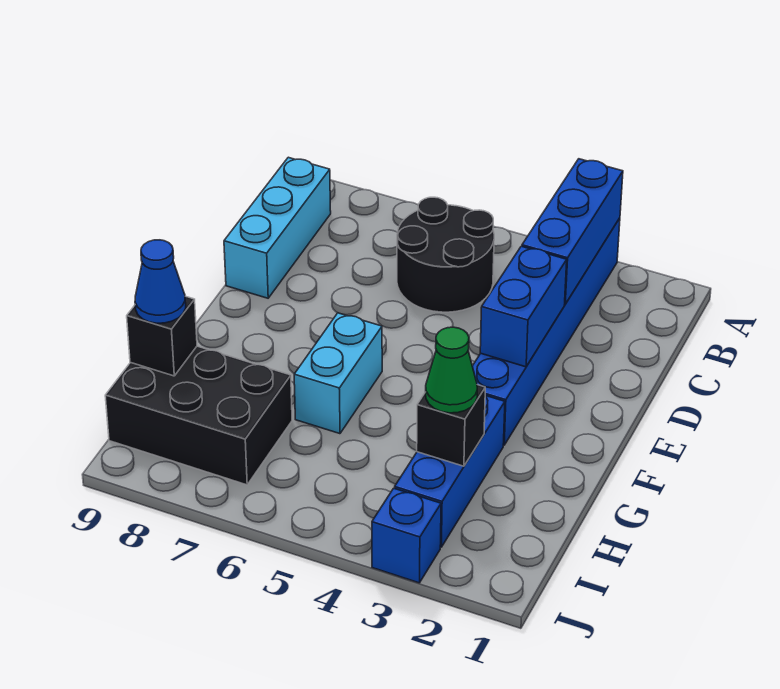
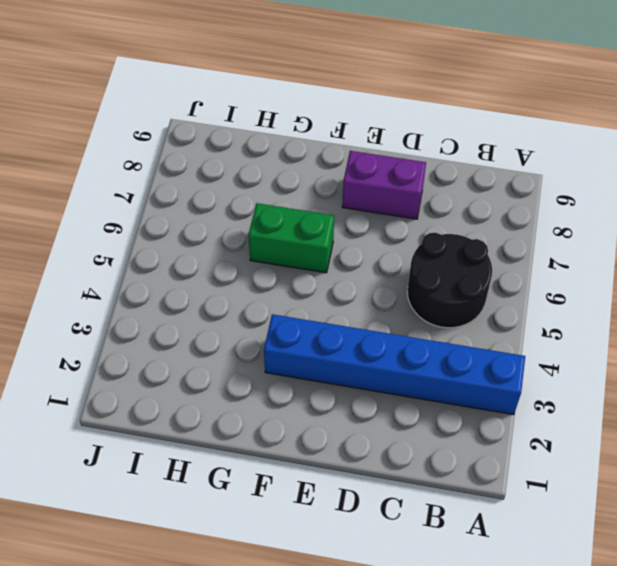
purple 1x2 brick [342,151,426,219] -> none
green 1x2 brick [248,203,334,273] -> cyan 1x2 brick [294,313,382,434]
none -> cyan 1x3 brick [224,157,331,298]
none -> blue 1x3 brick [395,395,505,547]
none -> black 2x3 brick [105,346,292,485]

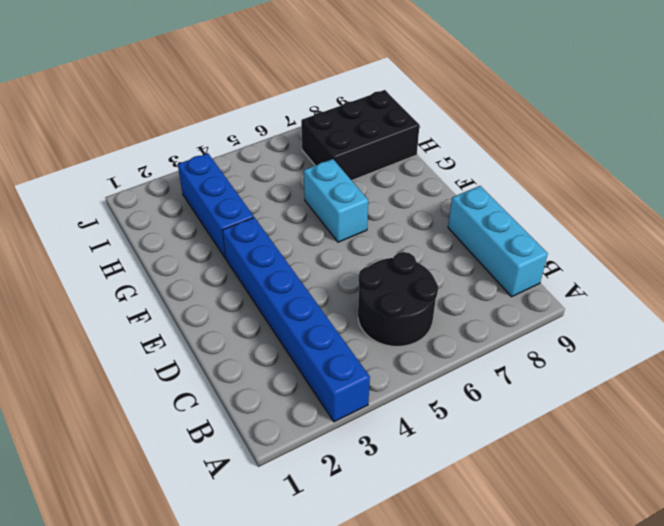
none -> blue 1x1 brick [372,488,441,583]
none -> blue 1x3 brick [522,159,623,304]
none -> blue 1x2 brick [480,246,567,367]

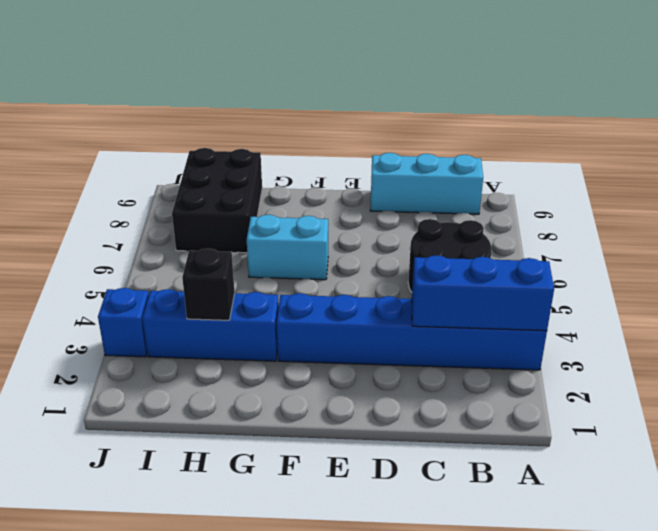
none -> blue 1x2 brick [480,246,567,367]
none -> black 1x1 brick [127,296,197,376]
none -> green 1x1 cone [426,327,477,413]

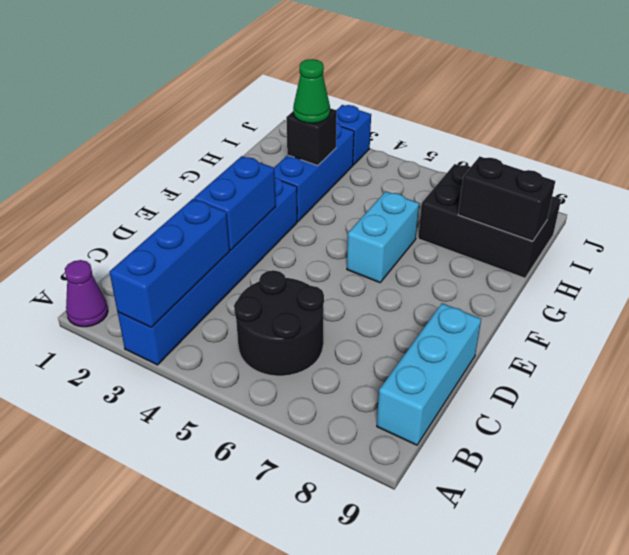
purple 1x1 cone [65,260,108,327] -> none
black 1x2 brick [458,156,555,241] -> black 1x1 brick [127,296,197,376]
none -> blue 1x1 cone [135,240,186,323]

